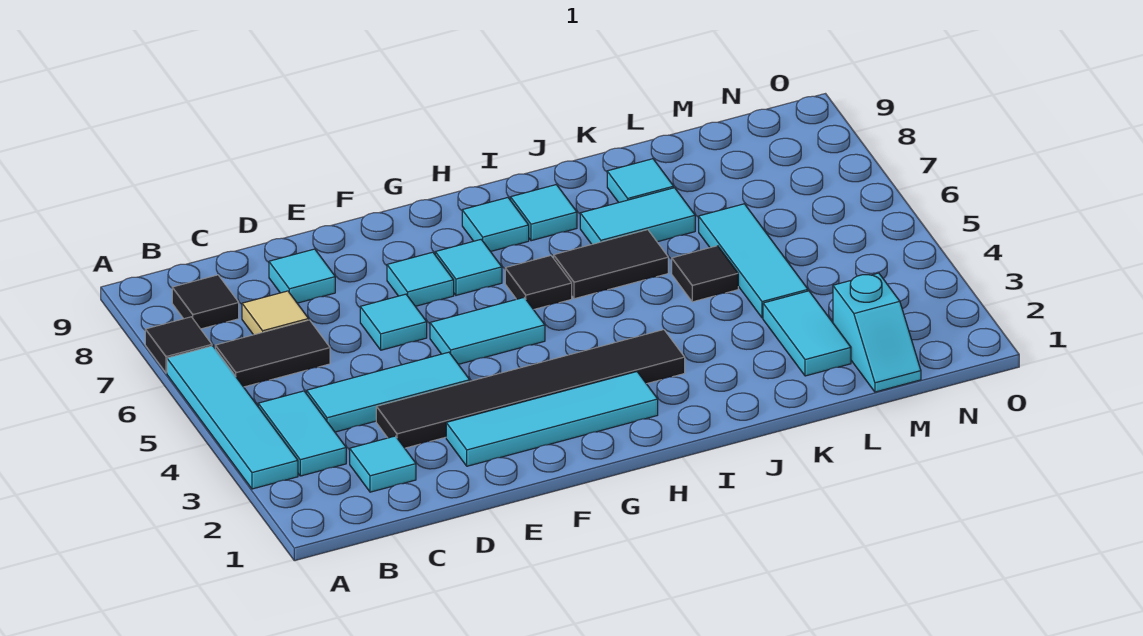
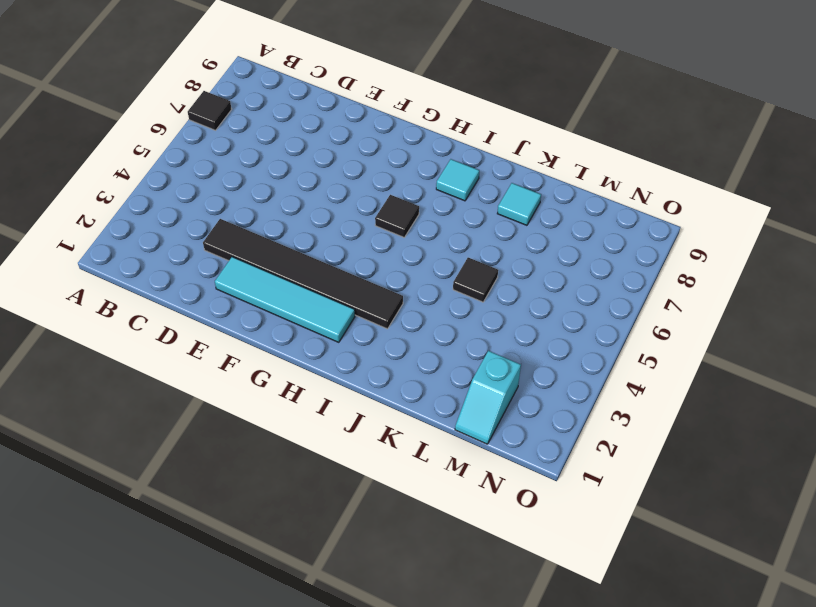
none -> cyan 1x4 tile [167,346,298,489]
none -> cyan 1x2 tile [258,391,346,476]
none -> black 1x2 tile [215,320,330,387]

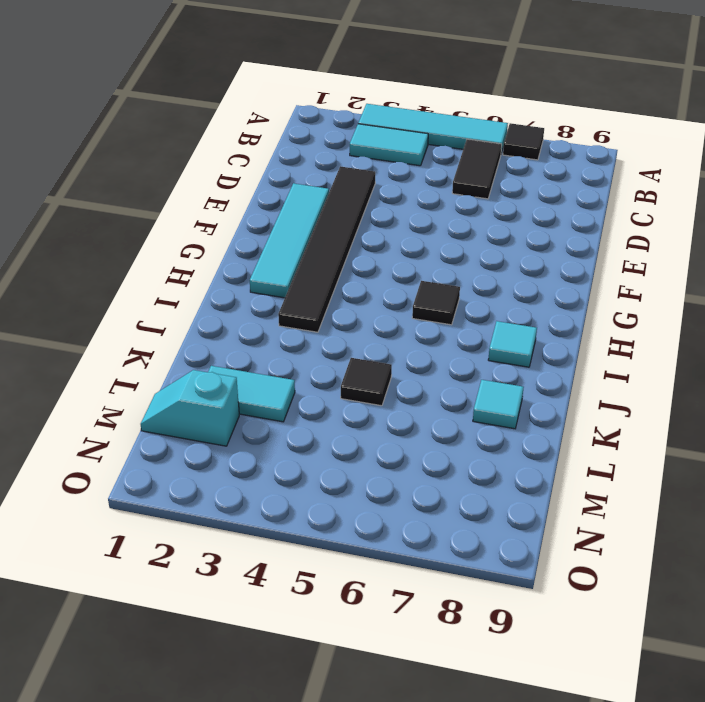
none -> black 1x1 tile [172,275,239,329]
none -> cyan 1x1 tile [350,436,416,492]
none -> cyan 1x3 tile [307,352,470,432]

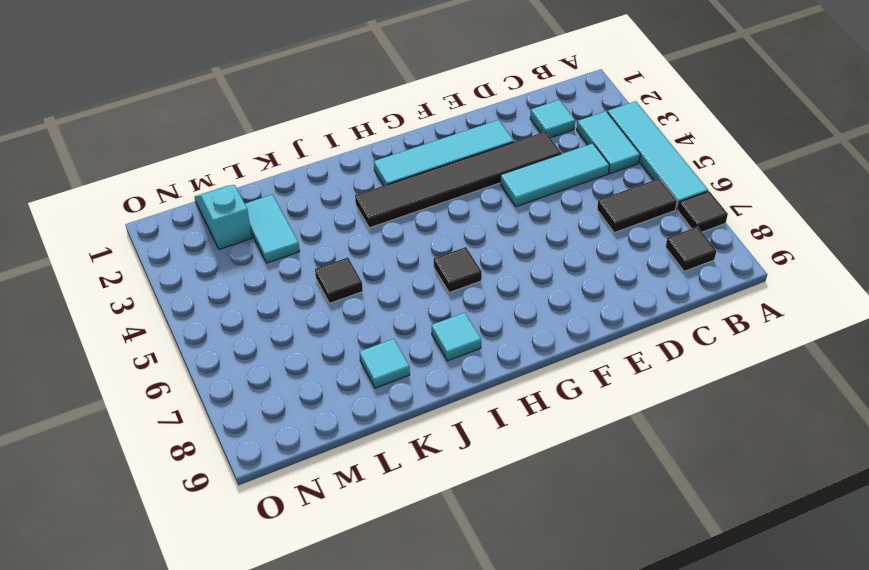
none -> tan 1x1 tile [242,291,309,335]
none -> cyan 1x1 tile [269,249,335,303]
none -> cyan 1x1 tile [360,294,427,350]

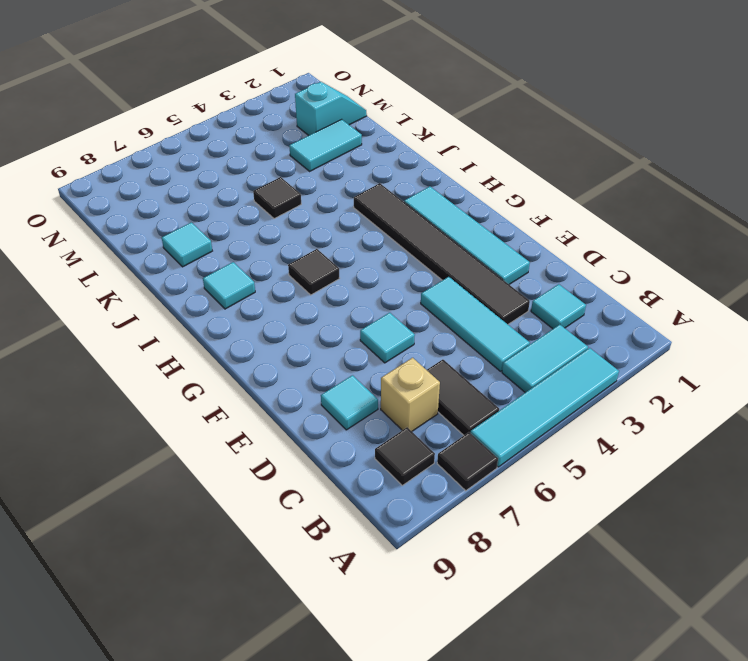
tan 1x1 brick [381,358,440,431] -> tan 1x1 tile [242,291,309,335]
none -> cyan 1x2 tile [430,298,545,364]
none -> cyan 1x1 tile [387,252,454,306]
none -> cyan 1x1 tile [435,240,502,295]

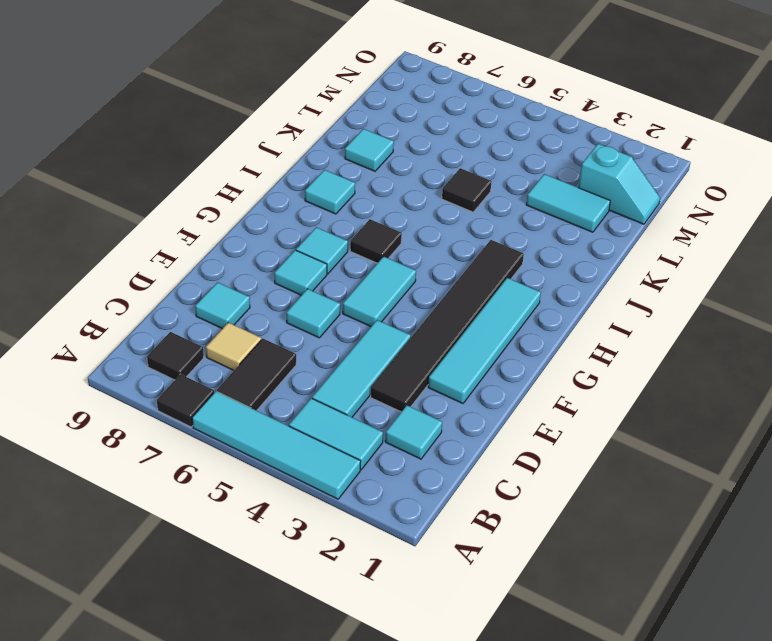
none -> cyan 1x1 tile [462,198,529,252]
none -> black 1x2 tile [554,230,668,299]
none -> cyan 1x2 tile [580,188,695,244]

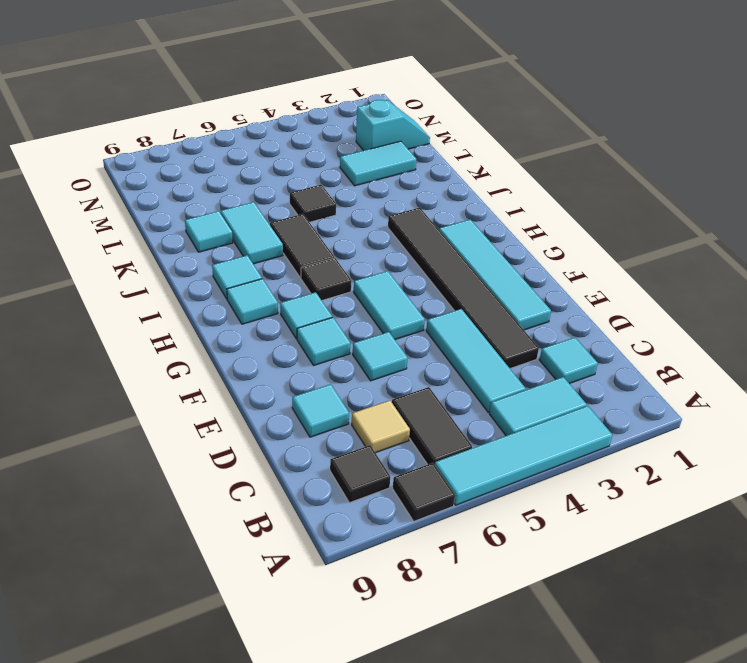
none -> cyan 1x3 tile [699,204,808,318]

